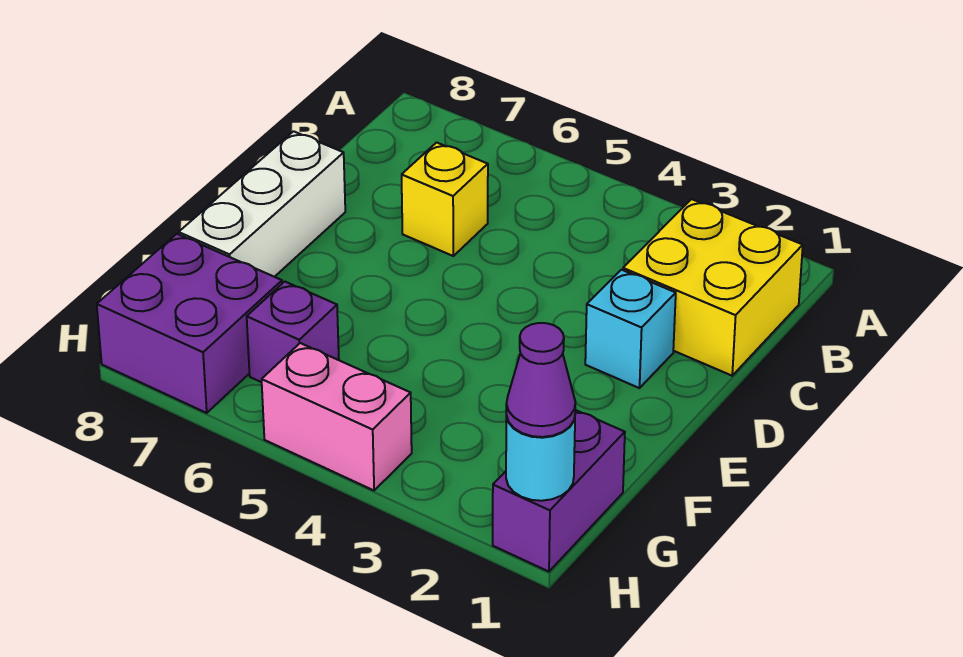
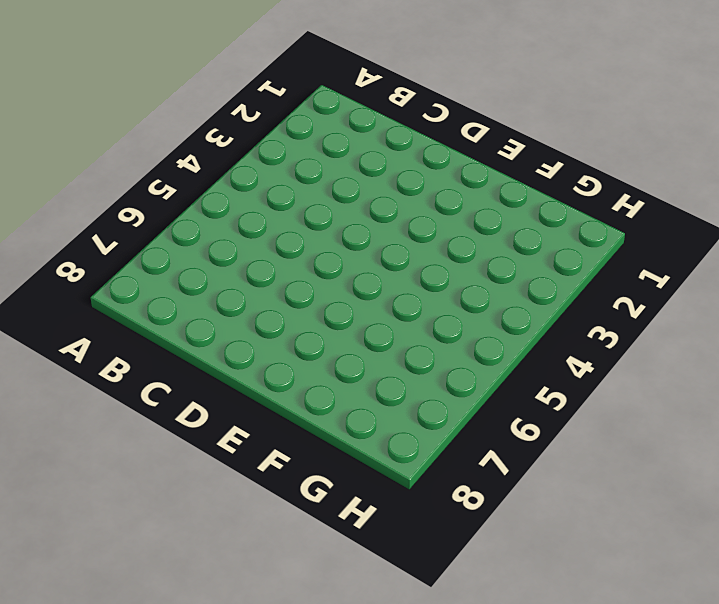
none -> yellow 2x2 brick [623,199,803,376]
none -> yellow 1x1 brick [402,142,488,256]

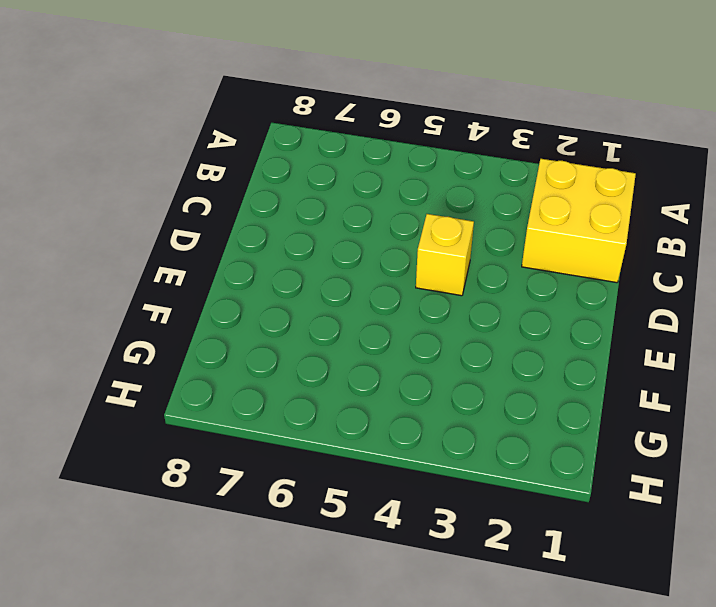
yellow 1x1 brick [416,214,474,296] -> yellow 1x1 brick moved to [402,142,488,256]
none -> cyan 1x1 brick [585,270,676,388]
none -> white 1x3 brick [179,131,345,277]

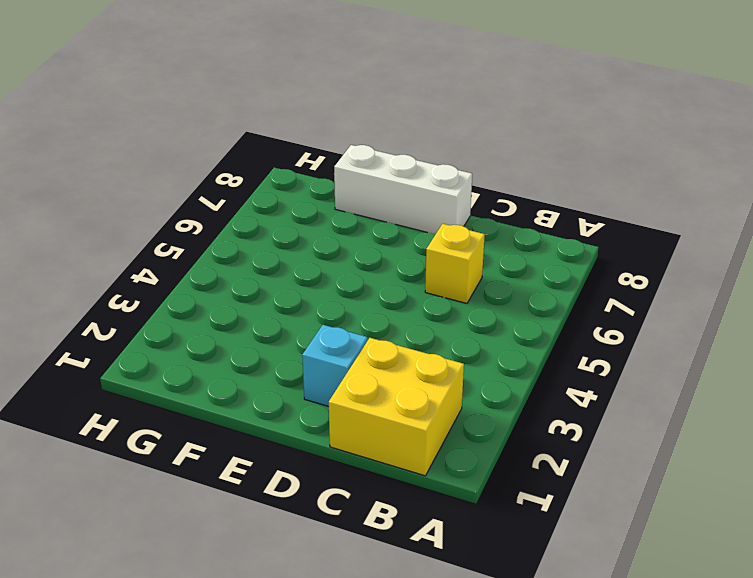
none -> purple 1x2 brick [493,410,625,572]
none -> purple 1x1 brick [247,282,339,382]

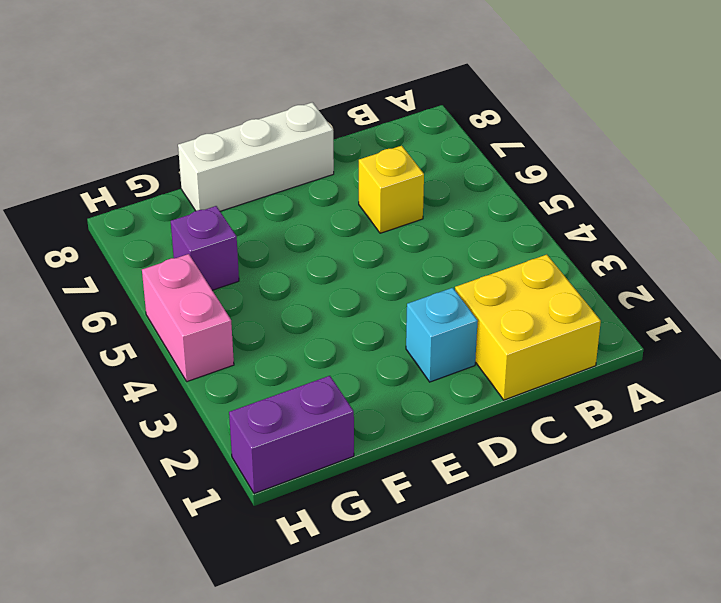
none -> purple 2x2 brick [97,234,282,413]
none -> cyan 1x1 round brick [506,416,575,501]

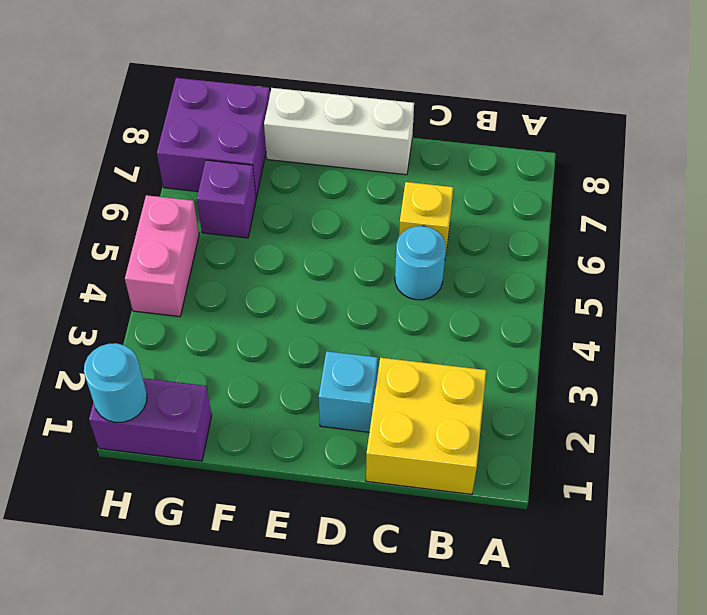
cyan 1x1 round brick [395,226,446,300] -> none
none -> purple 1x1 cone [506,323,575,437]

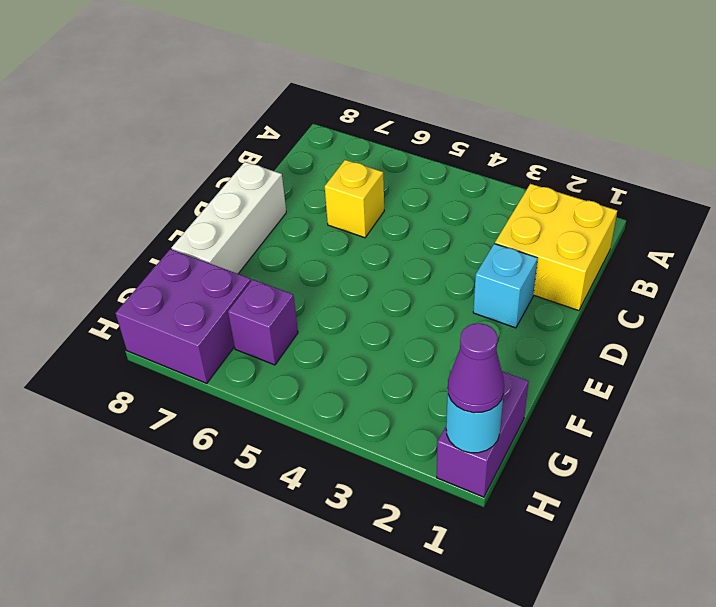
none -> pink 1x2 brick [262,343,412,490]

